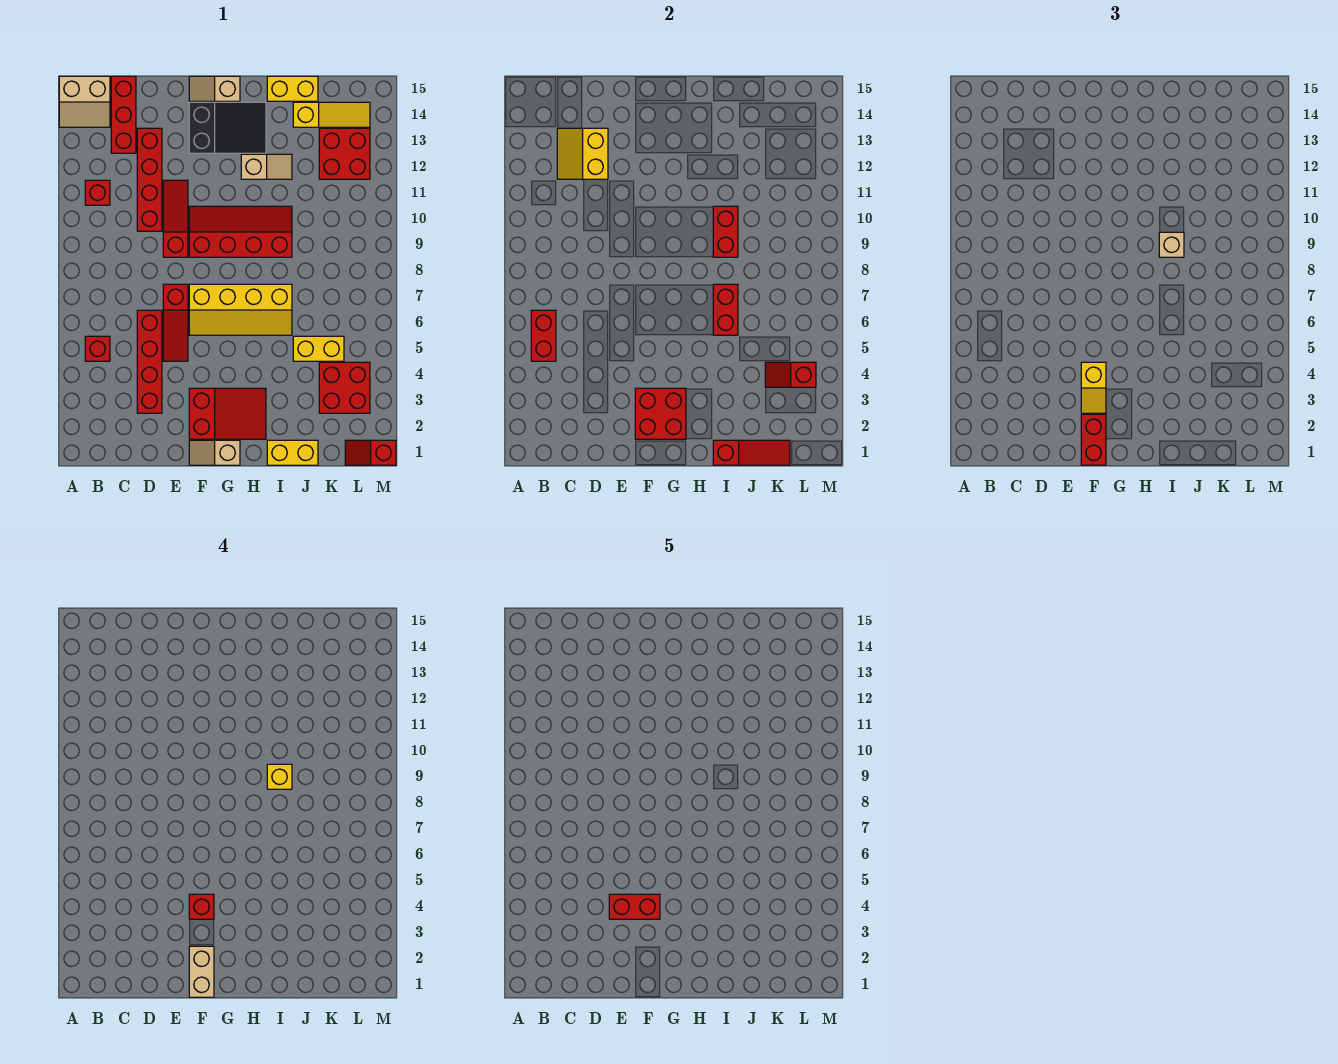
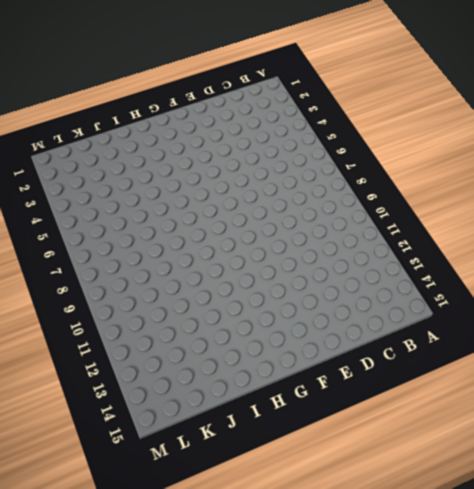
none -> tan 2x2 slope [59,76,110,127]
none -> red 1x1 brick [85,336,110,361]
none -> red 1x1 brick [85,180,110,205]
none -> red 1x3 brick [111,76,136,153]

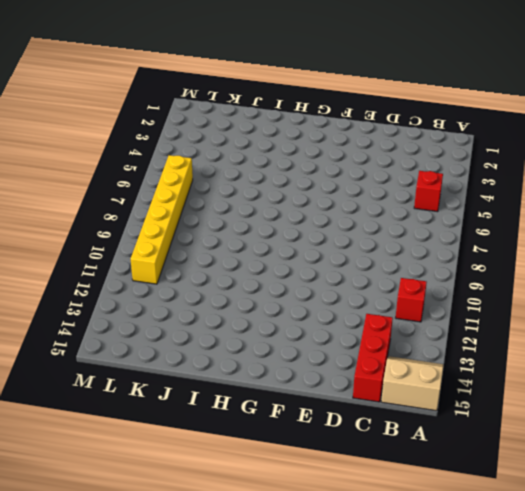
yellow 1x6 brick [131,155,193,284] -> none
none -> red 1x4 brick [137,310,162,413]
none -> red 1x4 brick [137,128,162,231]
none -> red 1x3 slope [163,284,188,361]
none -> red 1x3 slope [163,180,188,257]

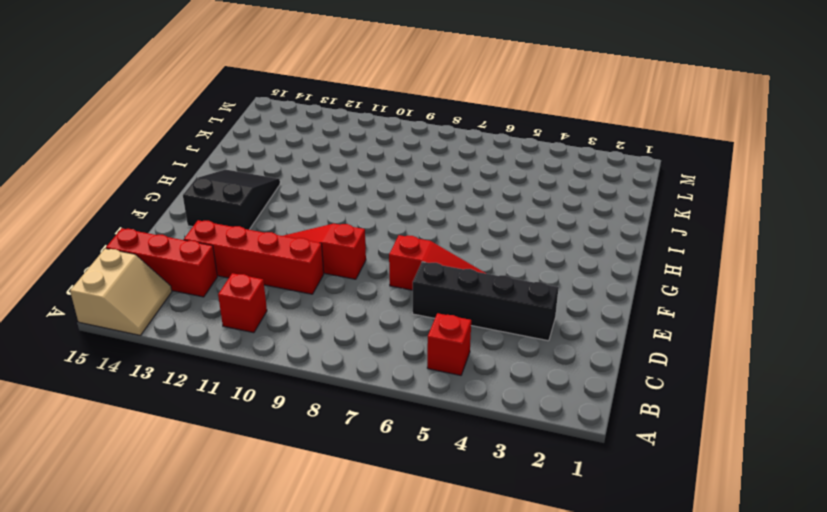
black 1x4 brick [413,262,559,341] -> red 1x4 brick [137,310,162,413]
none -> tan 1x2 slope [189,440,240,465]
none -> red 2x3 slope [189,388,266,439]
none -> yellow 2x4 slope [189,284,292,335]
none -> red 2x4 slope [189,206,292,257]

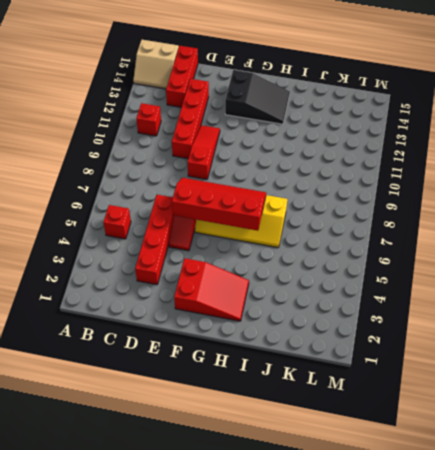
red 2x4 slope [172,178,266,231] -> red 2x4 slope moved to [189,206,292,257]
none -> tan 1x2 slope [189,440,240,465]
none -> tan 1x2 slope [189,76,240,101]
none -> tan 1x2 slope [241,154,292,179]
none -> yellow 1x2 brick [267,440,318,465]

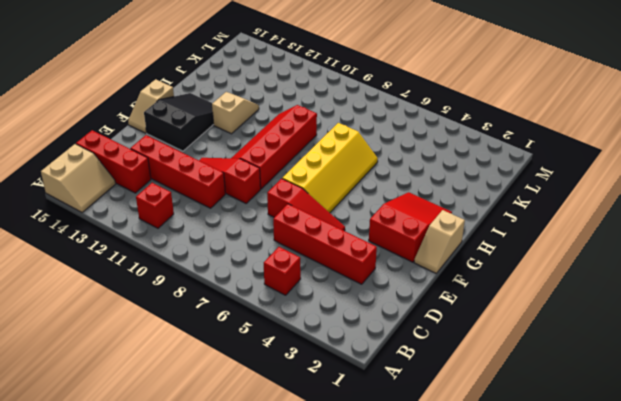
none -> yellow 1x2 brick [267,440,318,465]
none -> yellow 1x2 brick [267,76,318,101]
none -> yellow 1x2 brick [293,336,344,361]
none -> yellow 1x3 slope [293,102,370,127]

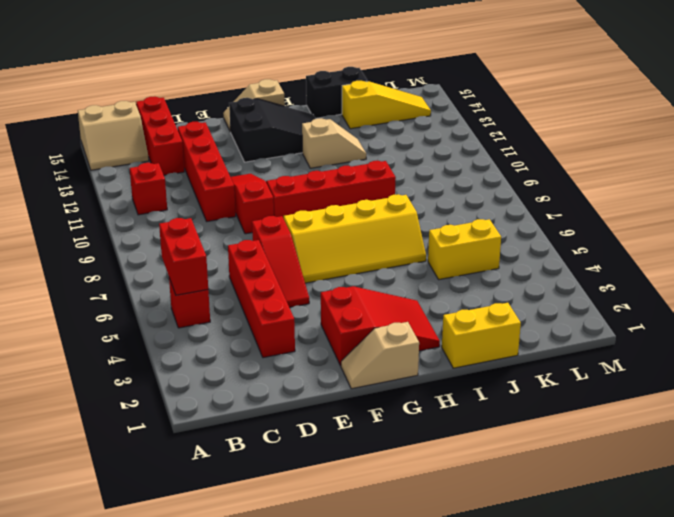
black 1x2 brick [306,67,368,118] -> yellow 1x2 brick [267,76,318,101]
none -> red 2x2 brick [319,362,370,413]
none -> red 2x2 brick [319,128,370,179]
none -> red 1x2 slope [345,440,396,465]
none -> yellow 2x2 slope [557,128,608,179]

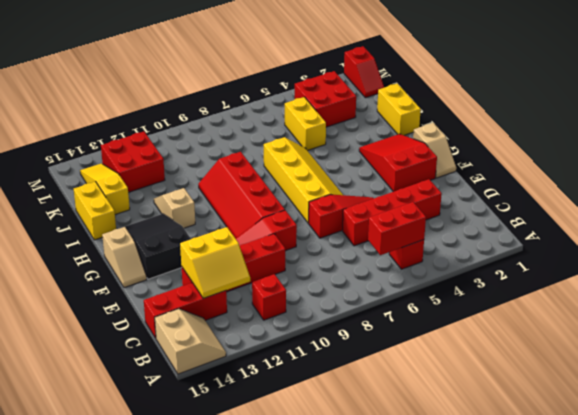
none -> red 2x2 brick [635,388,686,439]
none -> red 1x3 slope [713,440,790,465]
none -> red 1x2 brick [713,284,738,335]
none -> red 1x2 brick [713,206,738,257]

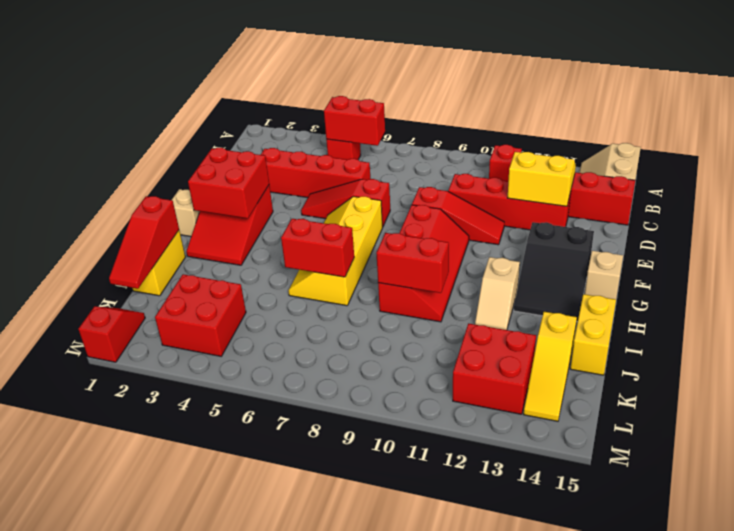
none -> yellow 1x2 brick [293,336,344,361]
none -> red 1x2 slope [765,362,816,387]
none -> red 1x2 brick [1081,414,1106,465]
none -> yellow 1x2 slope [1081,362,1106,413]

